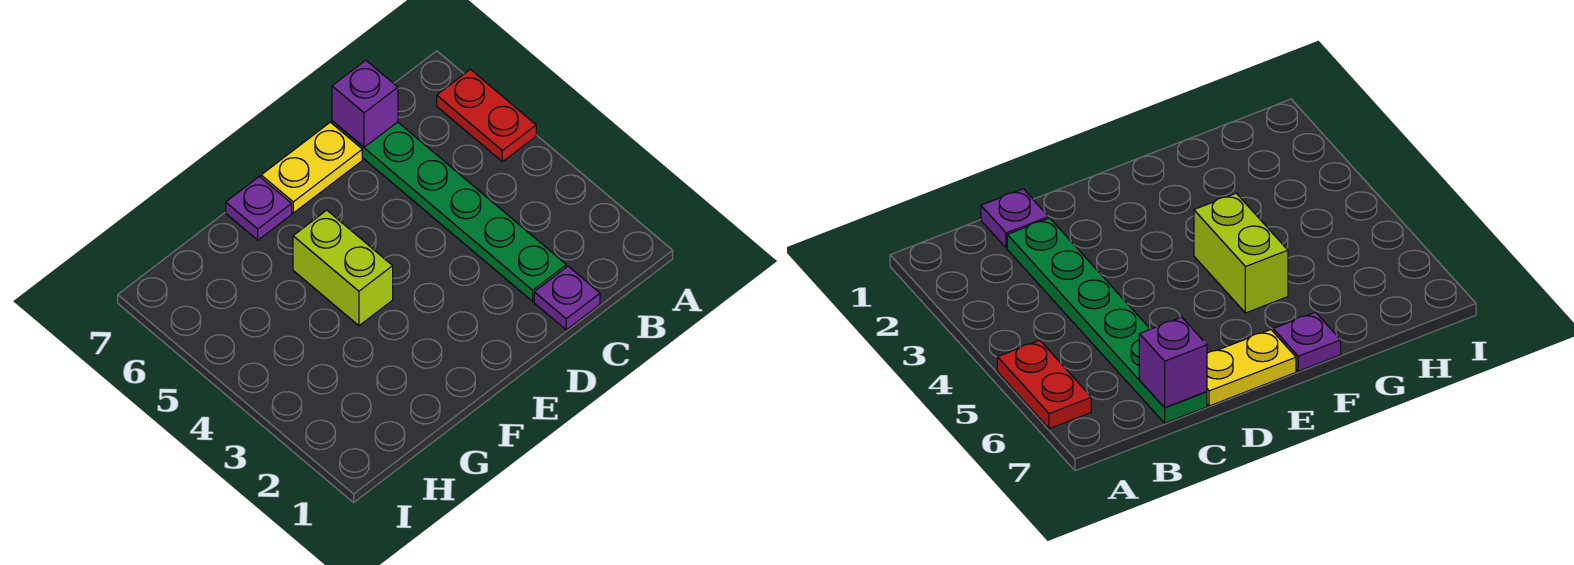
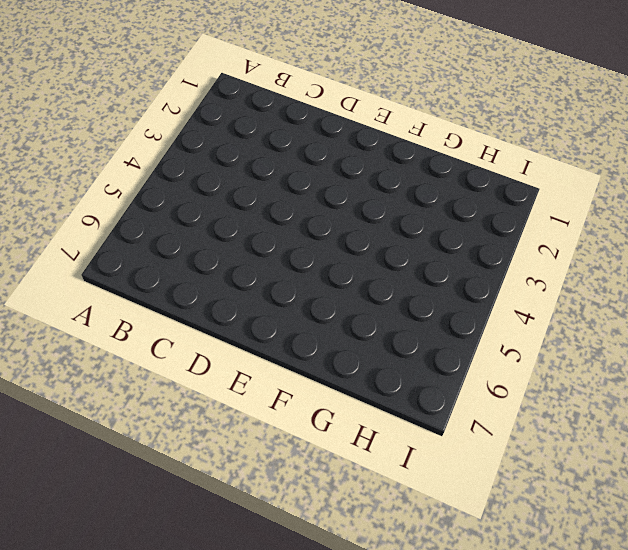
none -> red 1x2 plate [437,69,536,162]
none -> purple 1x1 plate [534,266,600,330]

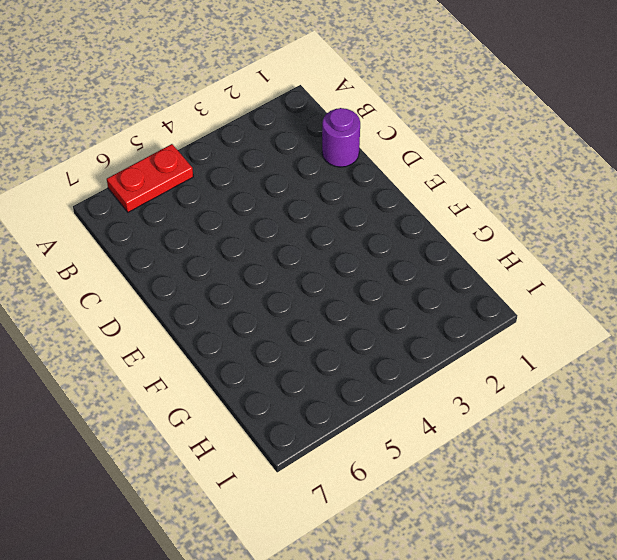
purple 1x1 round brick [322,108,360,167] -> purple 1x1 plate [534,266,600,330]
none -> green 1x6 plate [332,121,566,301]
none -> yellow 1x2 plate [261,122,362,213]

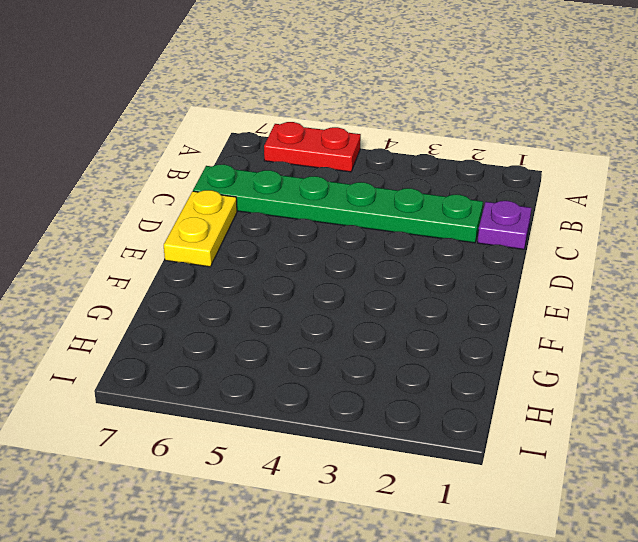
none -> lime 1x2 brick [293,210,393,326]
none -> purple 1x1 plate [226,176,292,240]

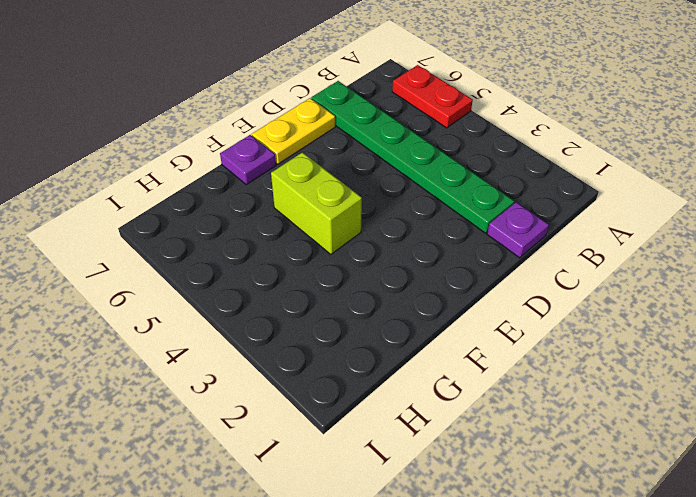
none -> purple 1x1 brick [332,60,398,147]

